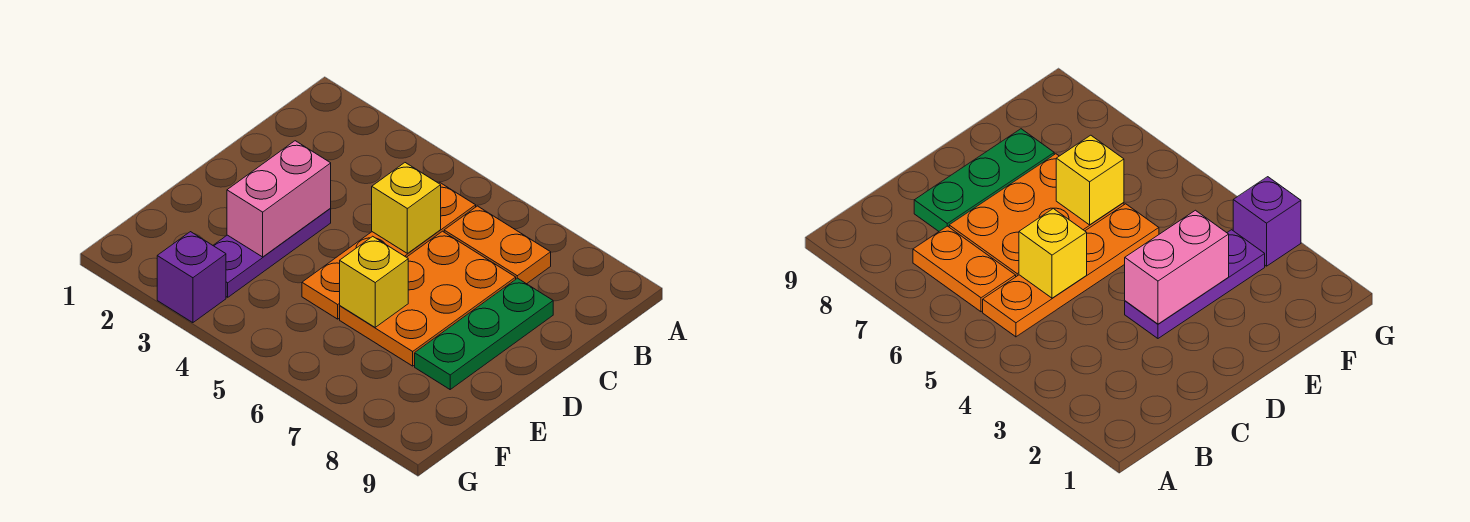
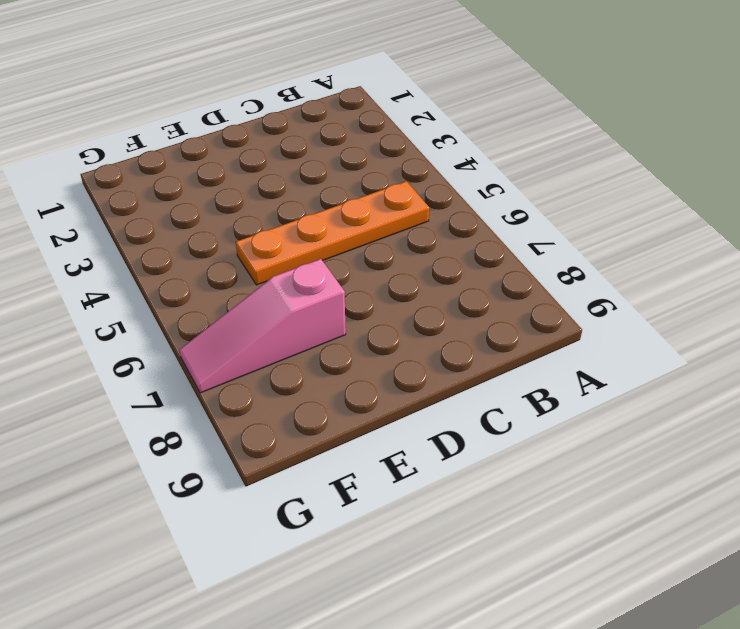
pink 1x3 slope [179,259,346,393] -> orange 2x3 plate [340,231,516,366]
none -> orange 1x2 plate [444,206,551,284]
none -> green 1x3 plate [415,278,553,389]

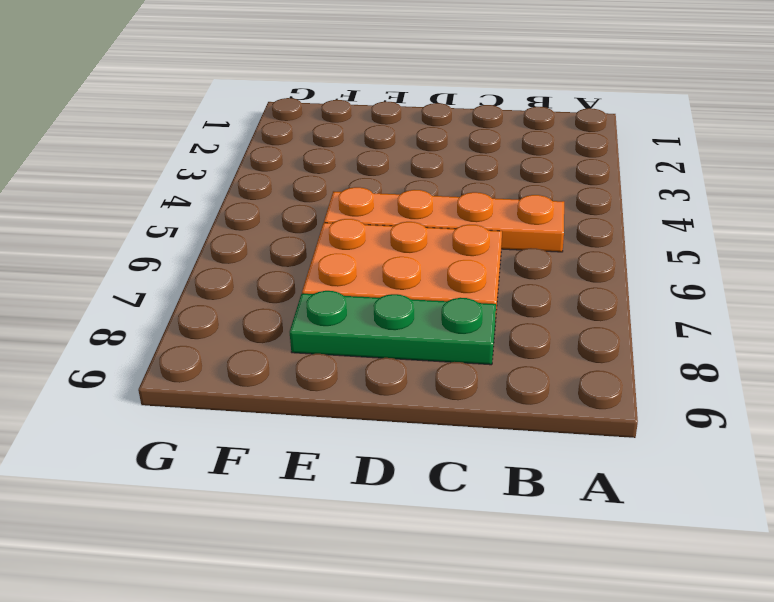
none -> orange 1x2 plate [444,206,551,284]
none -> purple 1x3 plate [213,209,331,297]

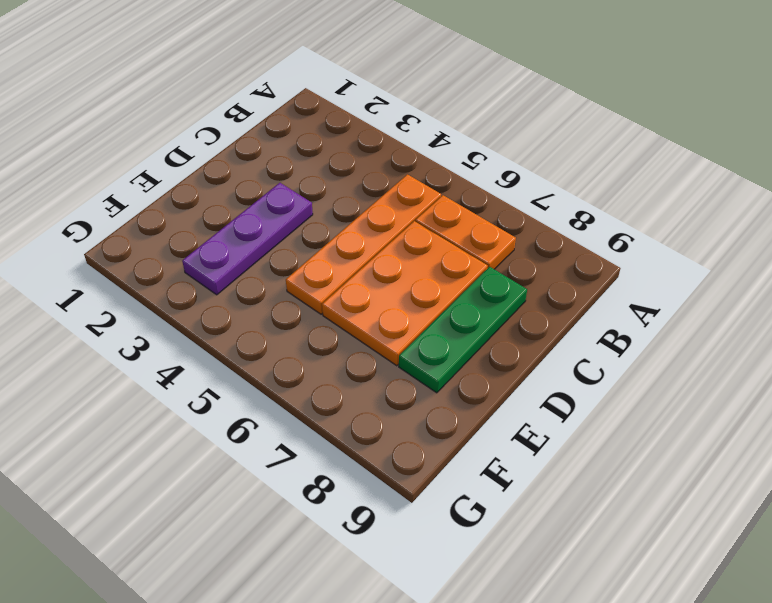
none -> purple 1x1 brick [157,232,226,323]
none -> yellow 1x1 brick [372,163,441,253]

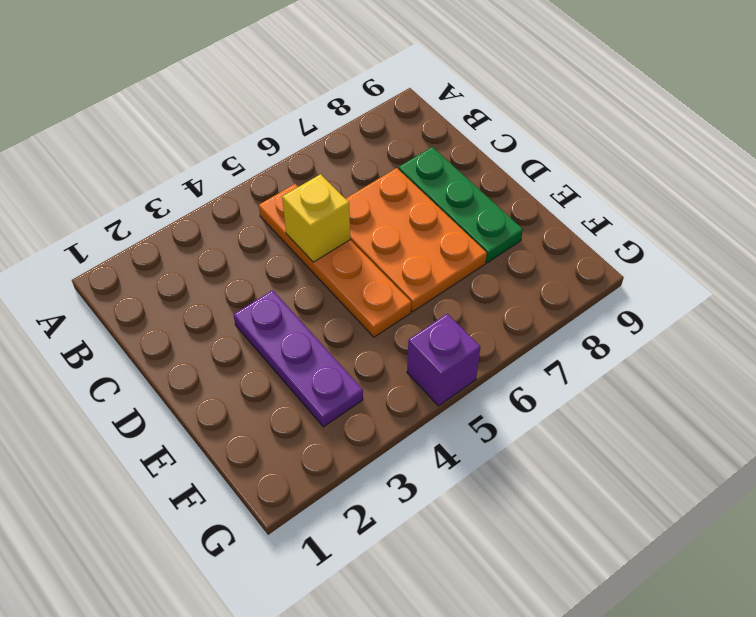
purple 1x1 brick [407,314,480,406] -> purple 1x1 brick moved to [157,232,226,323]
none -> orange 1x2 plate [444,206,551,284]
none -> pink 1x2 brick [227,141,331,257]

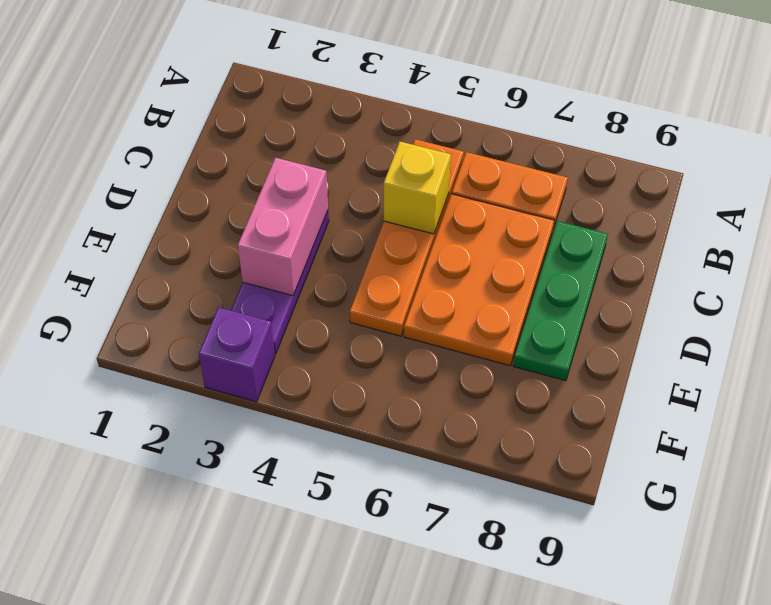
none -> yellow 1x1 brick [340,236,408,327]

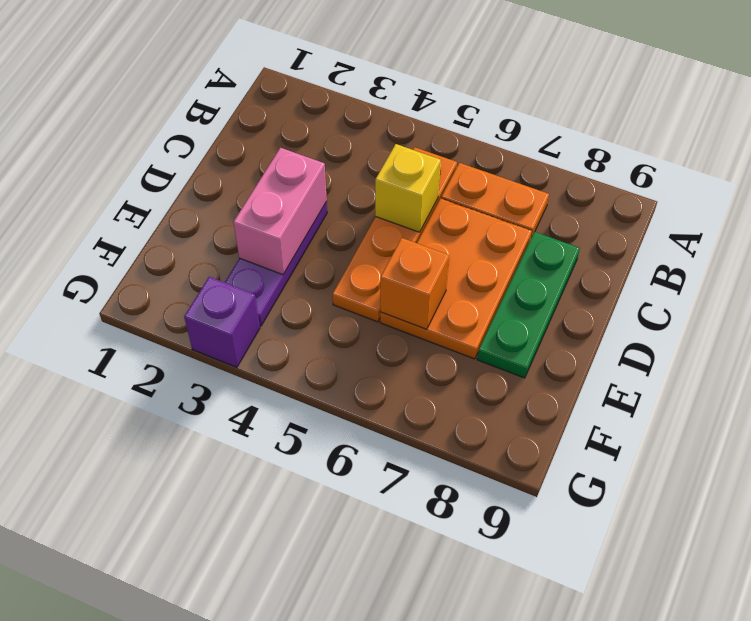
orange 1x1 brick [380,238,449,329] -> yellow 1x1 brick [340,236,408,327]

